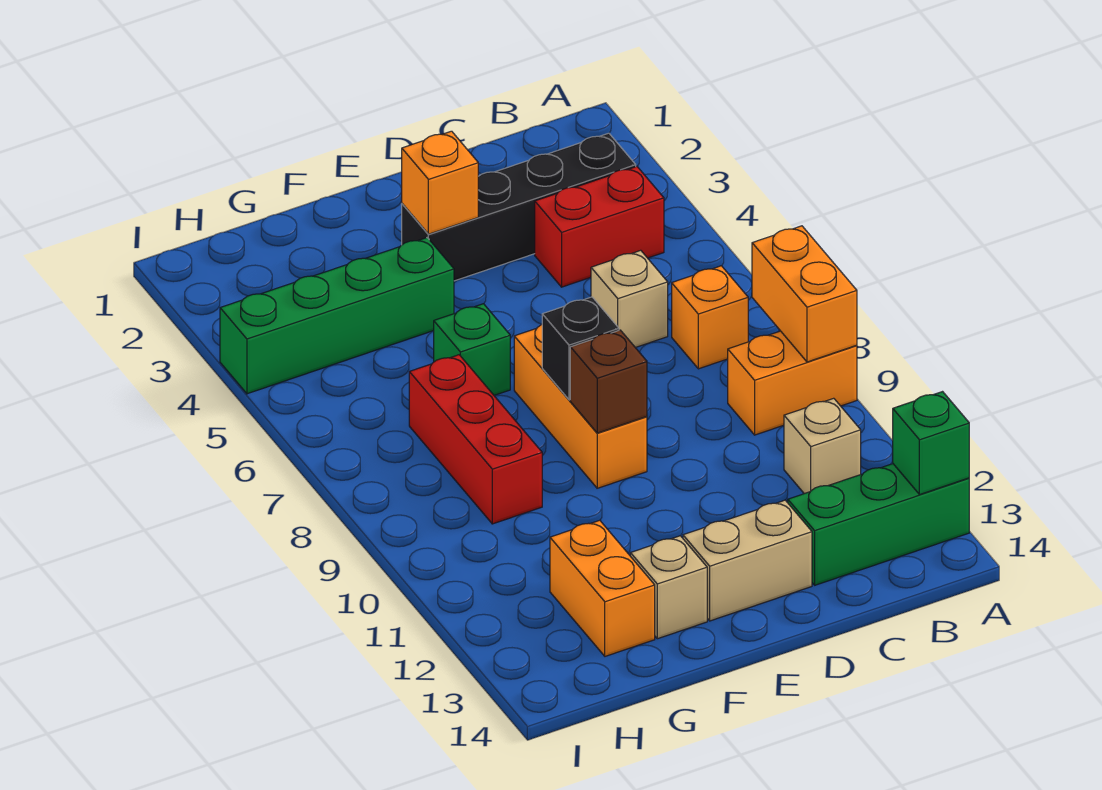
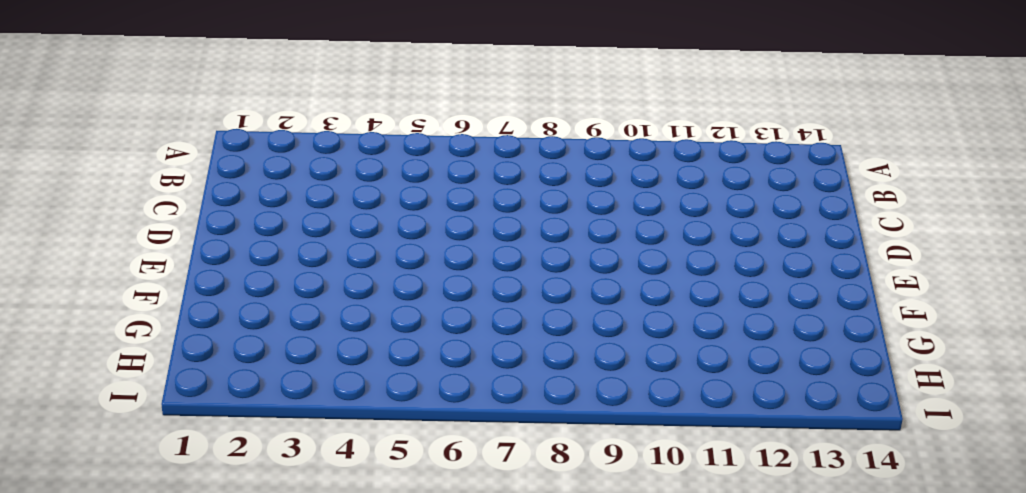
none -> orange 1x2 brick [728,331,857,435]
none -> green 1x3 brick [788,464,969,585]
none -> black 1x4 brick [402,133,636,281]

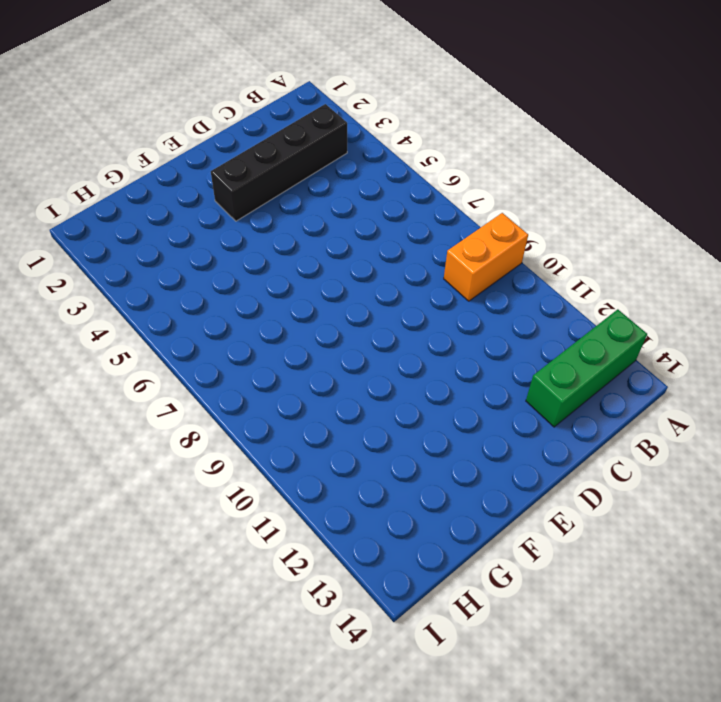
none -> red 1x2 brick [535,166,664,287]
none -> orange 1x1 brick [672,266,748,369]
none -> tan 1x1 brick [784,398,861,494]

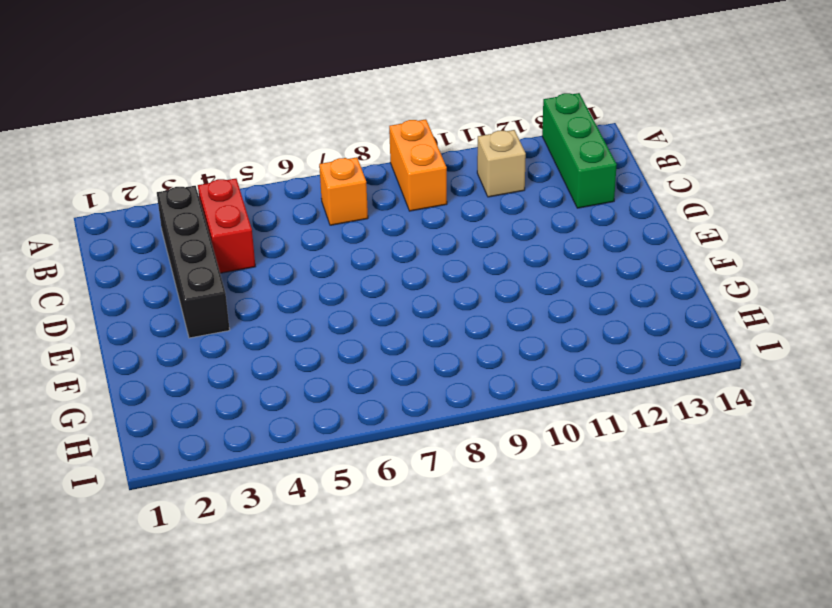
none -> tan 1x1 brick [591,250,668,348]
none -> tan 1x2 brick [683,500,812,621]
none -> orange 1x3 brick [514,325,647,488]

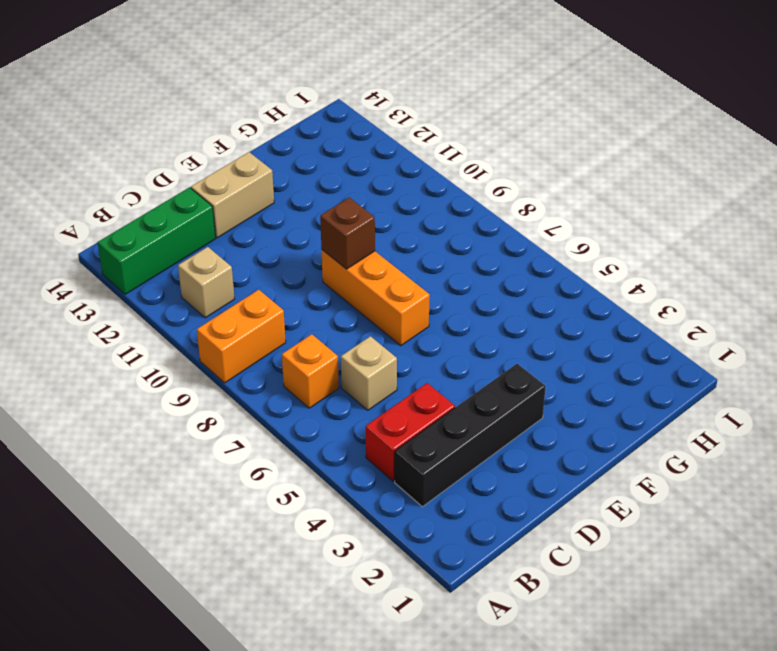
none -> green 1x4 brick [220,238,454,394]
none -> green 1x1 brick [434,304,510,395]
none -> tan 1x1 brick [630,536,707,639]

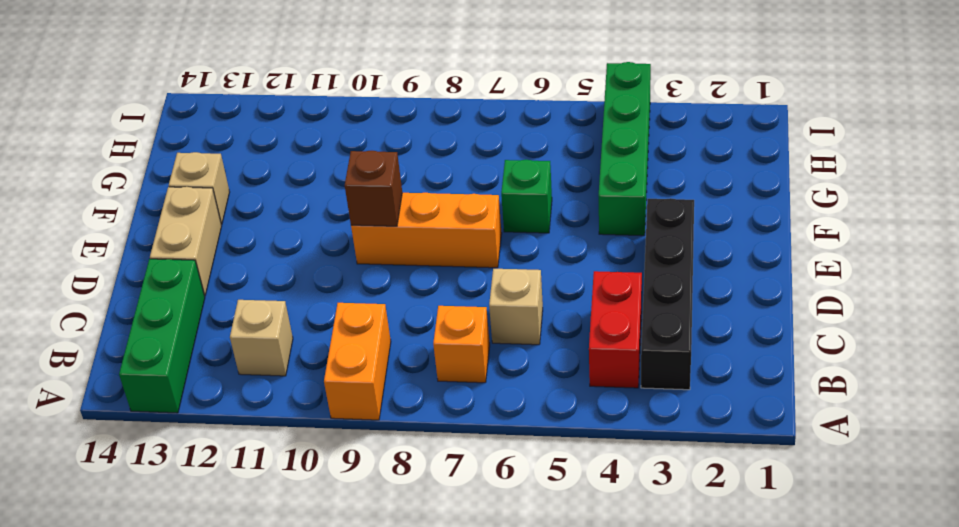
none -> red 1x3 brick [409,355,542,524]
none -> orange 1x2 brick [550,520,655,656]
none -> orange 1x2 brick [752,226,857,362]

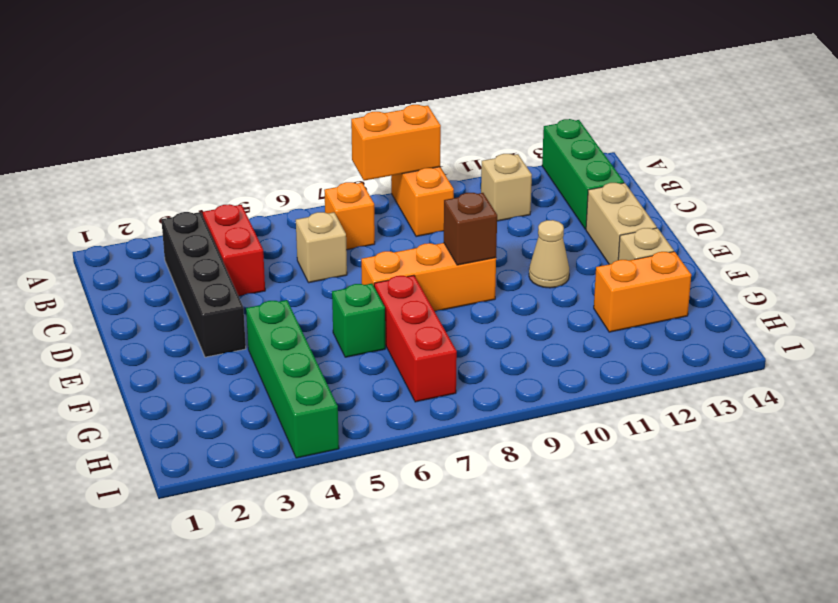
tan 1x1 cone [529,220,569,288] -> none
red 1x3 brick [374,275,457,402] -> red 1x3 brick turned to [409,355,542,524]
none -> green 1x1 brick [893,392,969,495]
none -> orange 1x1 brick [401,131,478,234]
none -> black 1x1 brick [542,297,619,400]

